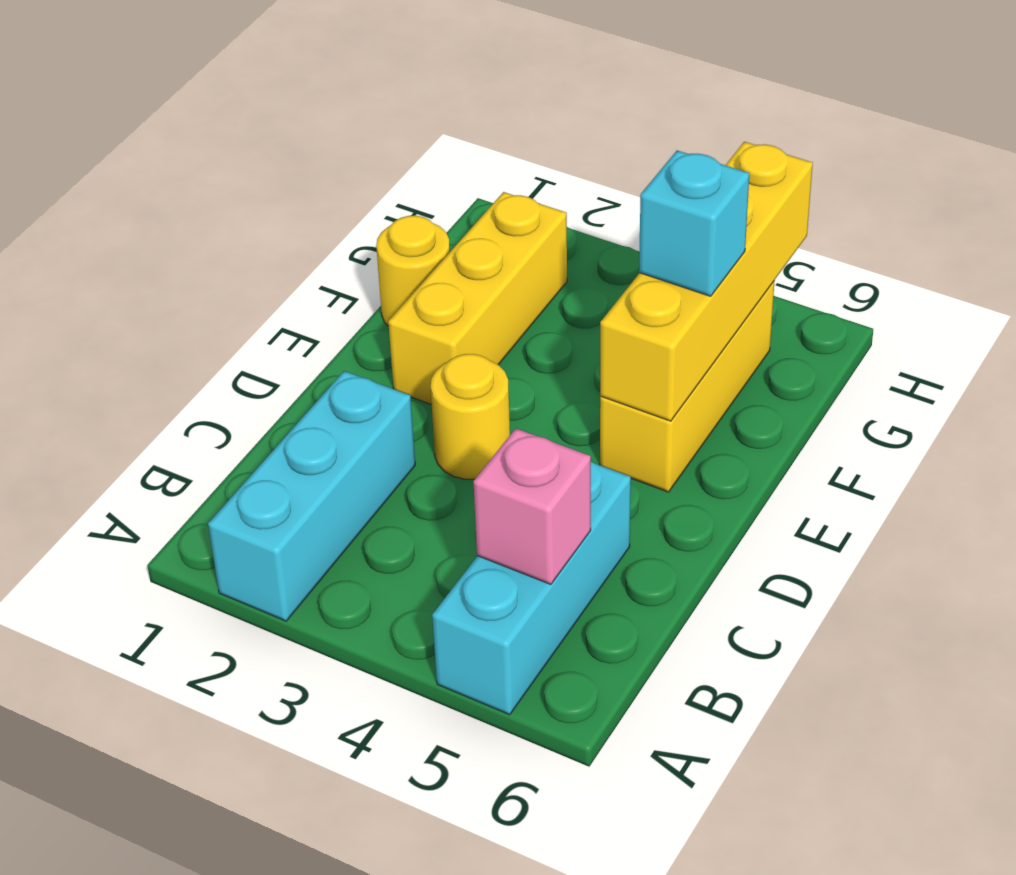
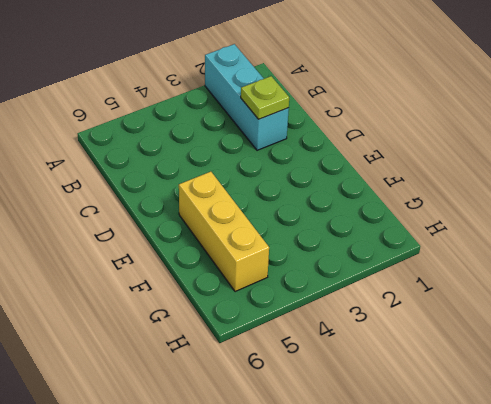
lime 1x1 plate [241,76,289,119] -> none
none -> cyan 1x3 brick [432,462,631,715]
none -> yellow 1x1 round brick [431,354,510,479]

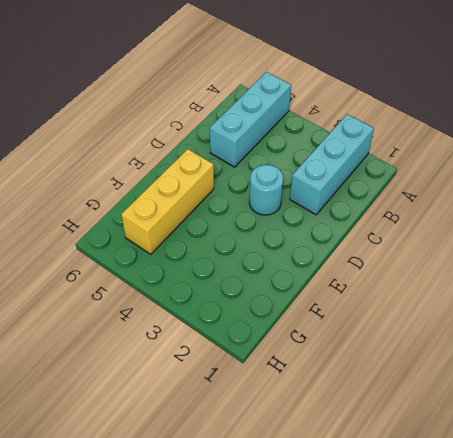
cyan 1x1 round brick [249,165,283,215] -> yellow 1x1 round brick [431,354,510,479]
none -> yellow 1x3 brick [388,192,567,405]
none -> yellow 1x1 round brick [376,216,450,326]

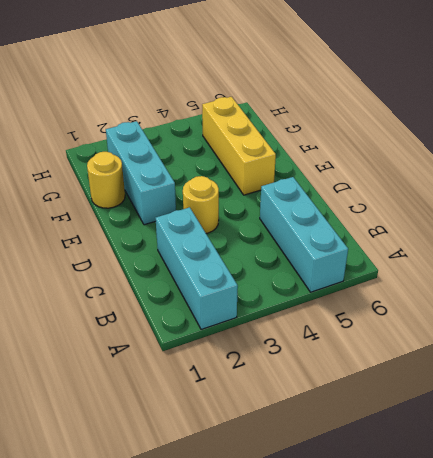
cyan 1x3 brick [106,121,176,225] -> yellow 1x3 brick [388,192,567,405]
none -> pink 1x1 brick [473,428,591,584]
none -> yellow 1x4 brick [600,142,813,421]

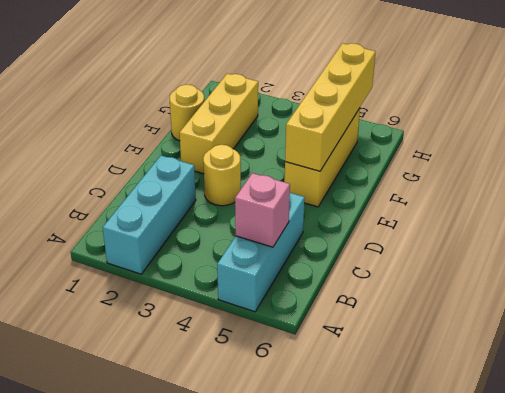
none -> cyan 1x1 brick [639,151,749,296]

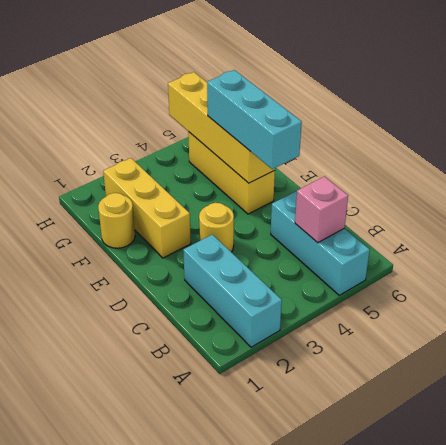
cyan 1x3 brick [207,70,302,169] -> cyan 1x1 brick [639,151,749,296]

